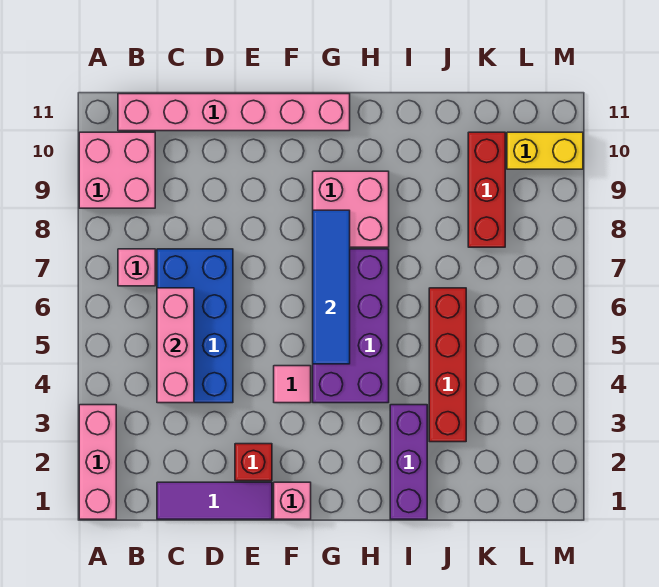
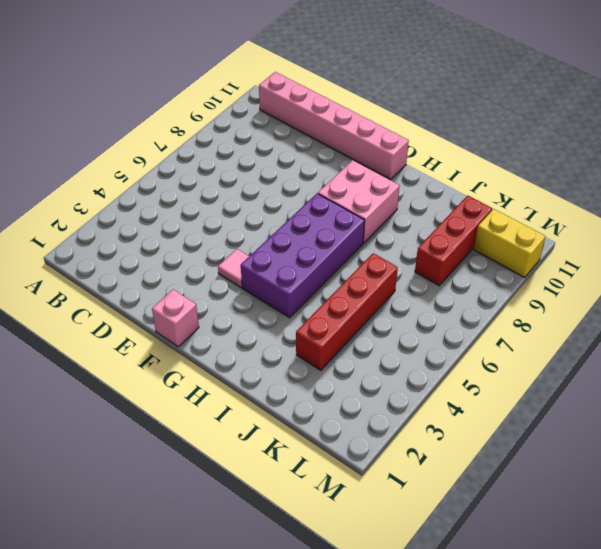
none -> pink 1x3 brick [79,405,116,519]
none -> pink 2x2 brick [79,132,155,208]
none -> pink 1x1 brick [118,249,155,286]

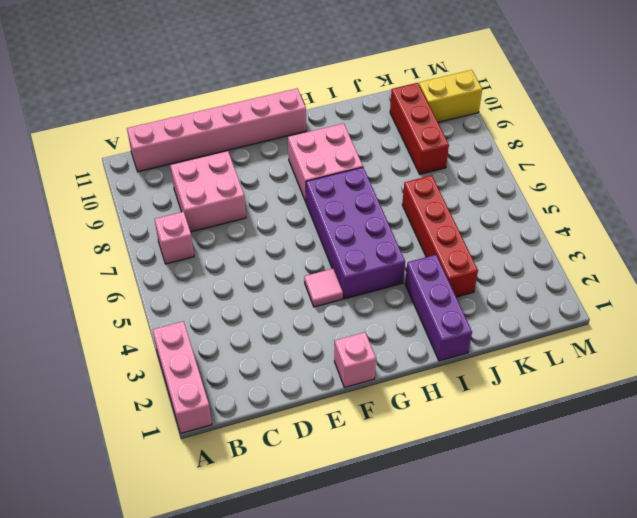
pink 2x2 brick [170,151,246,232] -> pink 2x2 brick moved to [79,132,155,208]
none -> purple 1x3 tile [157,482,272,519]
none -> blue 2x4 brick [157,249,233,403]
none -> red 1x1 brick [235,444,272,481]

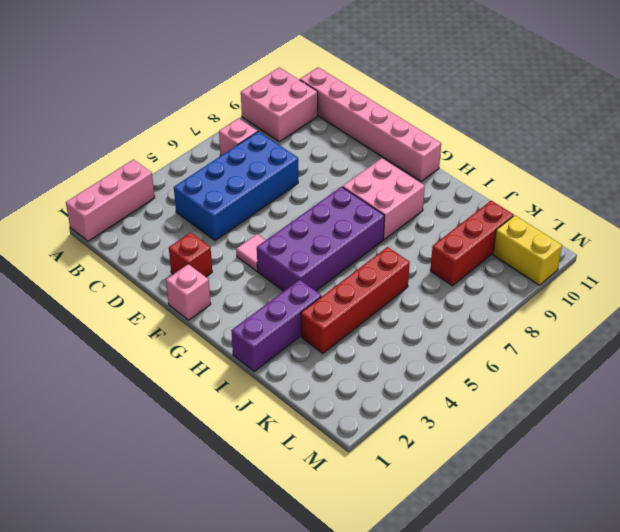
none -> purple 1x3 tile [157,482,272,519]
none -> pink 1x3 brick [157,288,194,403]
none -> blue 1x4 tile [313,210,350,364]

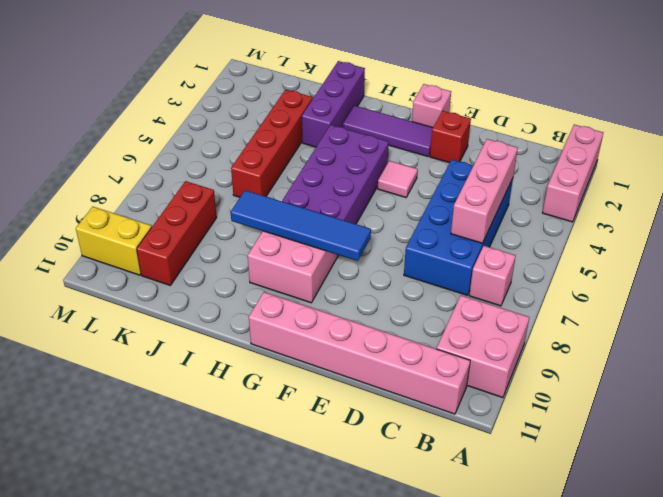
purple 1x3 tile [343,106,433,156] -> purple 1x3 tile moved to [157,482,272,519]
blue 1x4 tile [231,190,371,261] -> blue 1x4 tile turned to [313,210,350,364]

